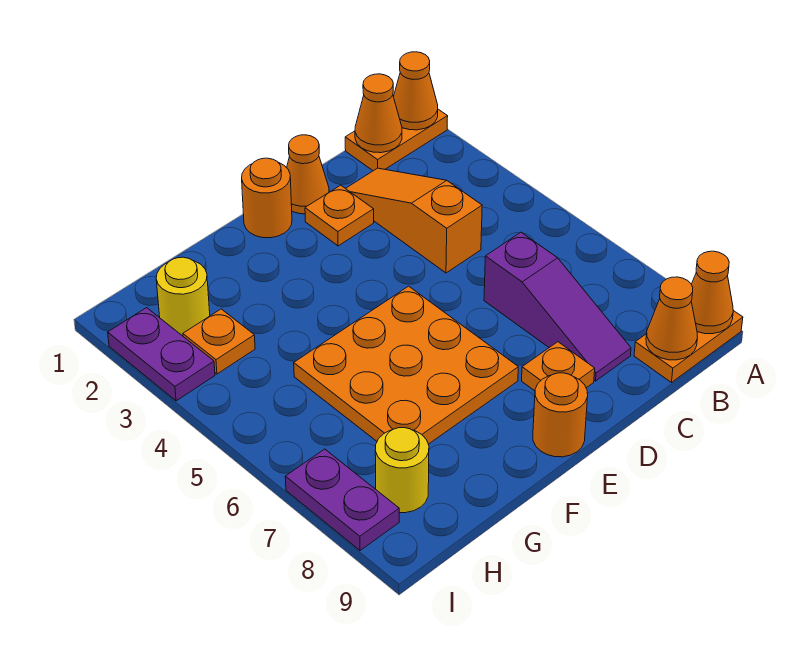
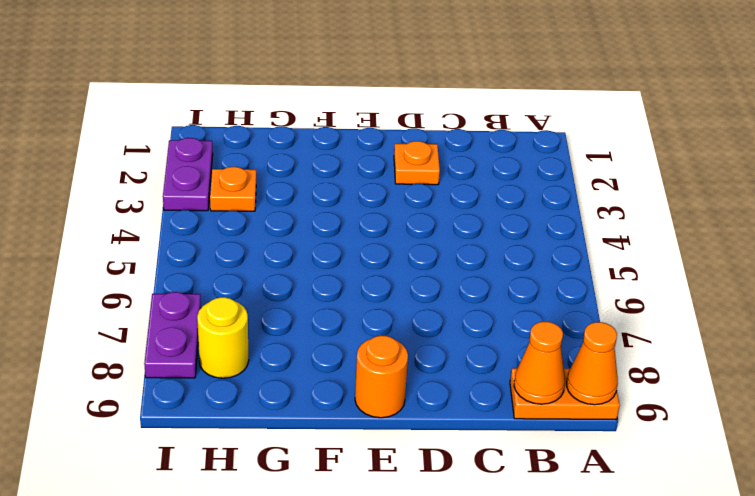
none -> orange 1x2 plate [345,109,448,171]
none -> orange 1x3 slope [345,168,482,273]
none -> purple 1x3 slope [484,232,631,381]

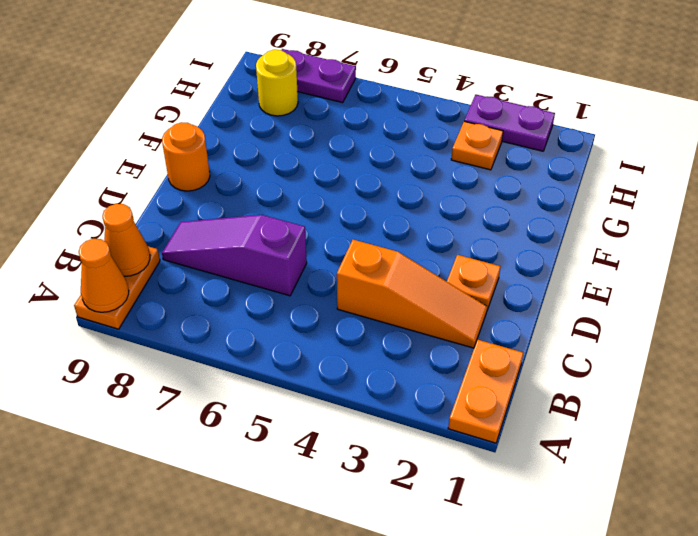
none -> orange 1x1 cone [287,135,329,214]
none -> orange 1x1 plate [522,342,595,391]
none -> orange 1x1 round brick [242,158,292,238]

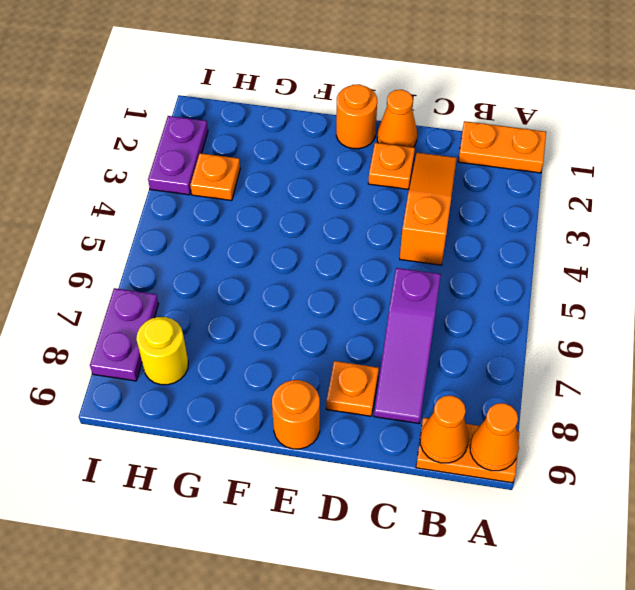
none -> orange 3x3 plate [294,286,518,444]
none -> yellow 1x1 round brick [156,257,210,336]
none -> orange 1x1 cone [393,52,438,130]

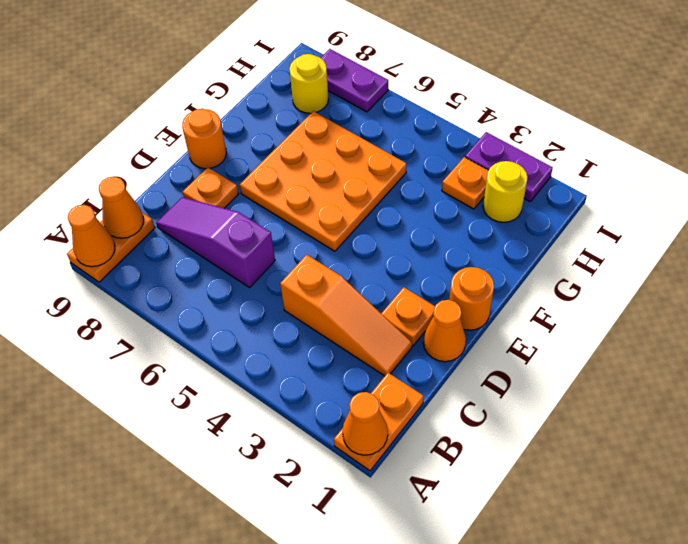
none -> orange 1x1 cone [355,74,402,153]

